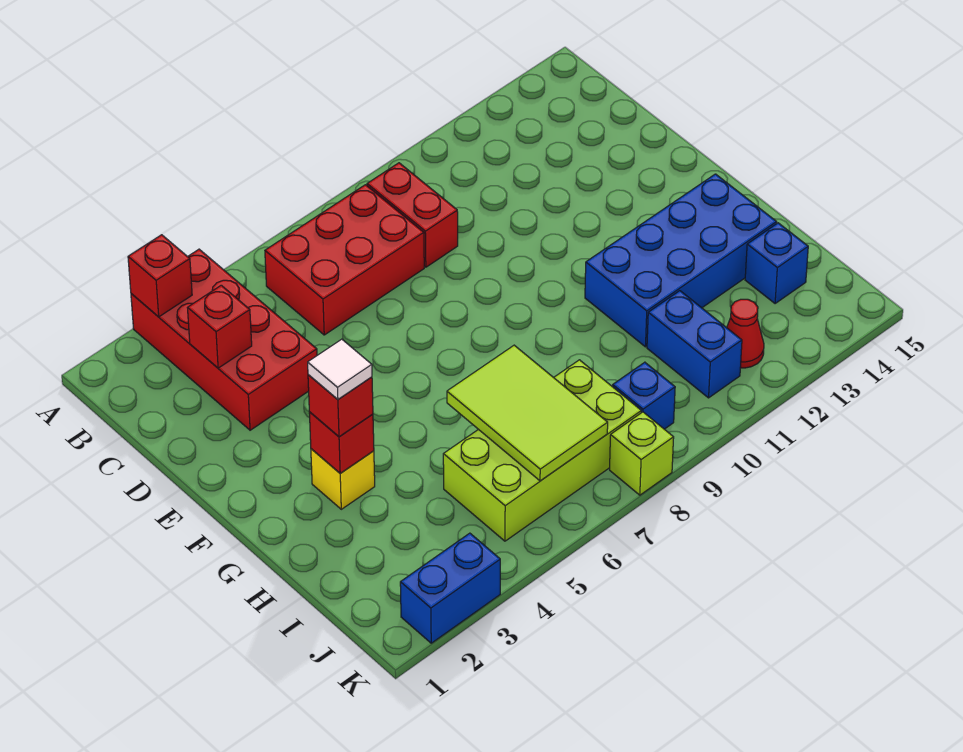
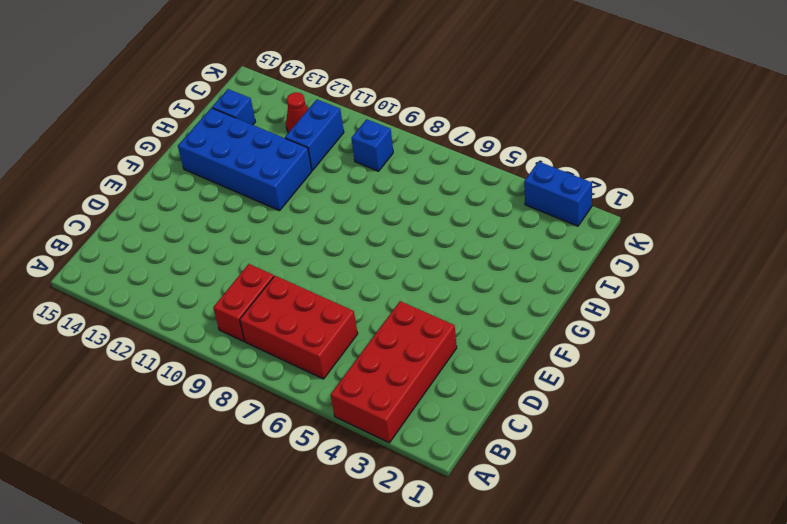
none -> yellow 1x1 brick [311,449,375,509]
none -> lime 2x4 brick [443,360,641,541]
none -> lime 1x1 brick [610,412,674,495]

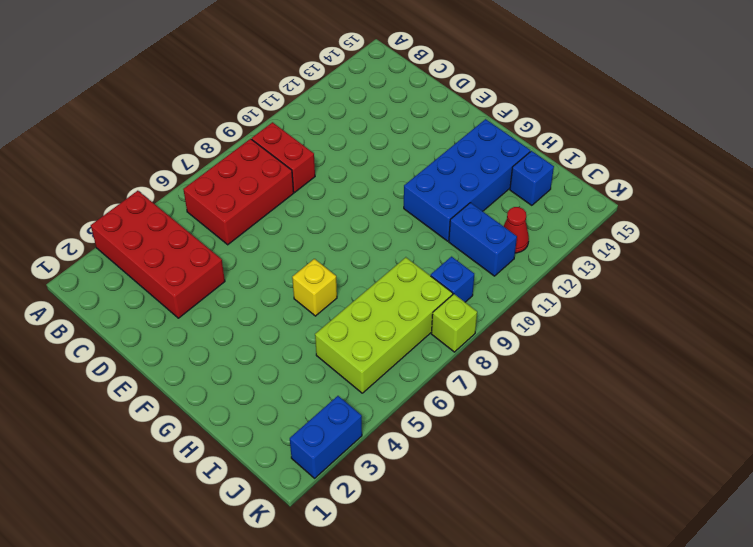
yellow 1x1 brick [292,259,337,316] -> yellow 1x1 brick moved to [311,449,375,509]
none -> red 1x1 brick [128,235,192,317]
none -> red 1x1 brick [188,285,252,368]
none -> red 1x1 brick [309,412,374,473]

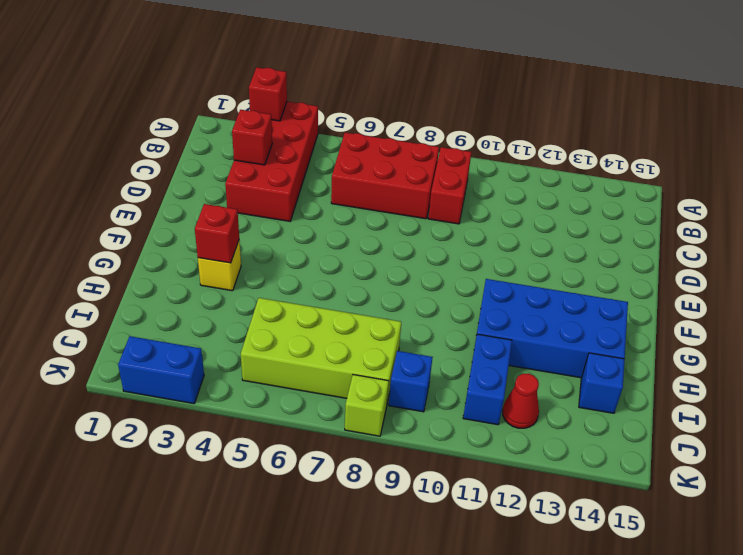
none -> lime 2x3 tile [447,345,608,481]
none -> red 1x1 brick [308,375,373,437]
none -> white 1x1 tile [308,339,372,399]

